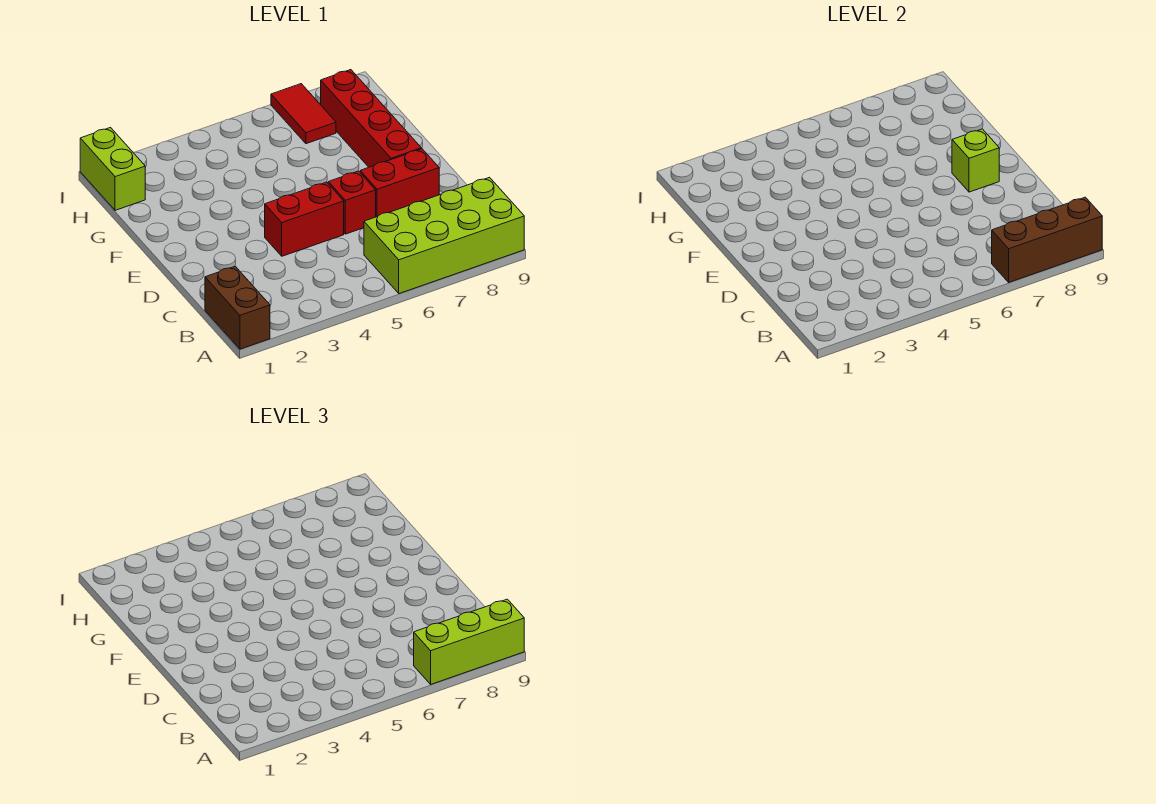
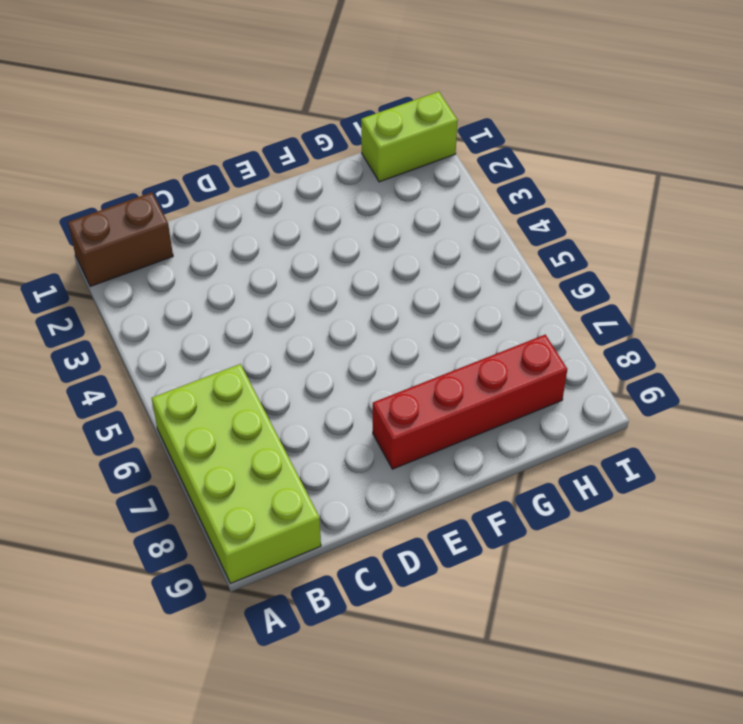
none -> red 1x2 brick [265,182,344,256]
none -> red 1x1 brick [328,171,376,234]

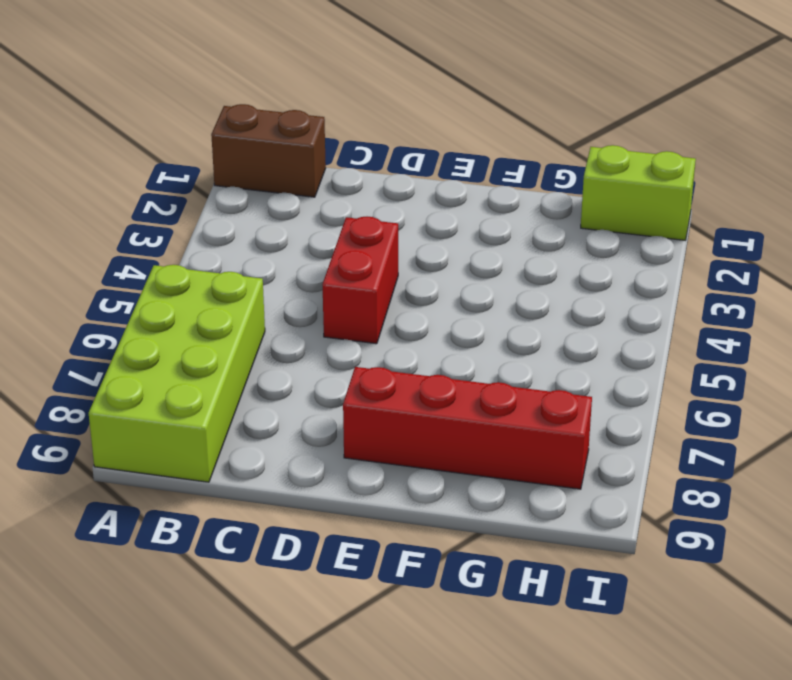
none -> red 1x1 brick [328,171,376,234]
none -> red 1x2 brick [360,149,439,217]

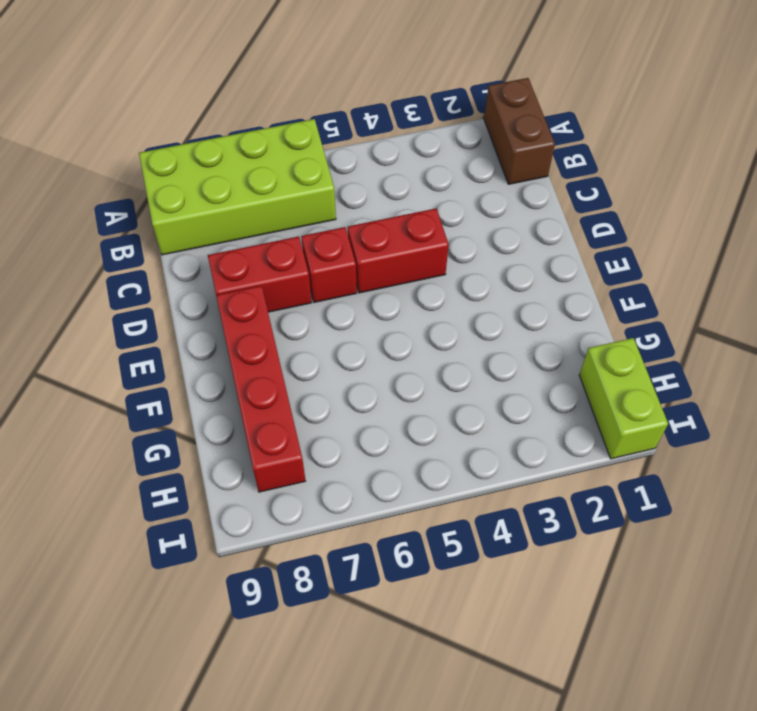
none -> red 1x2 tile [271,84,336,144]
none -> brown 1x3 brick [992,197,1102,282]

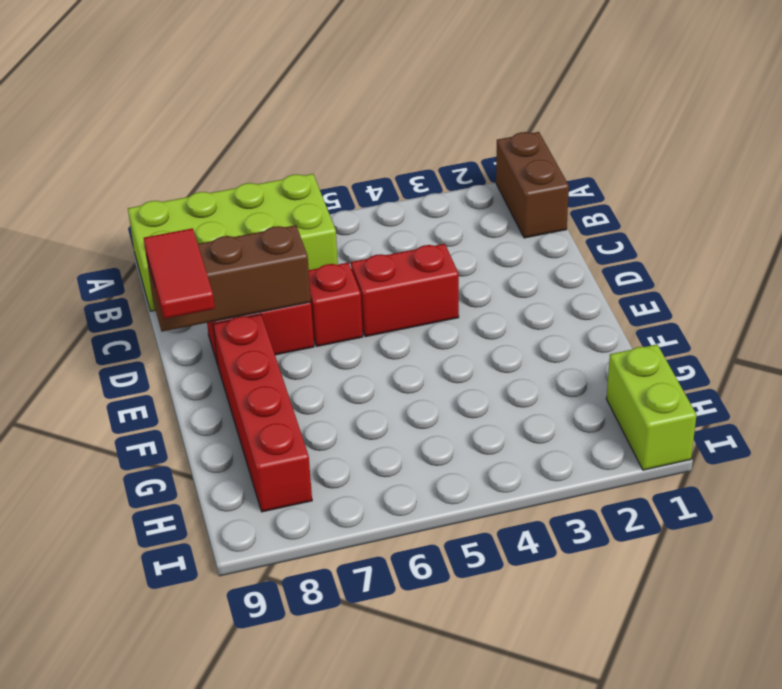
brown 1x3 brick [146,225,311,332] -> brown 1x3 brick moved to [992,197,1102,282]
red 1x2 tile [144,228,215,319] -> red 1x2 tile moved to [271,84,336,144]
none -> lime 1x1 brick [952,129,999,192]
none -> lime 1x3 brick [414,599,524,684]

